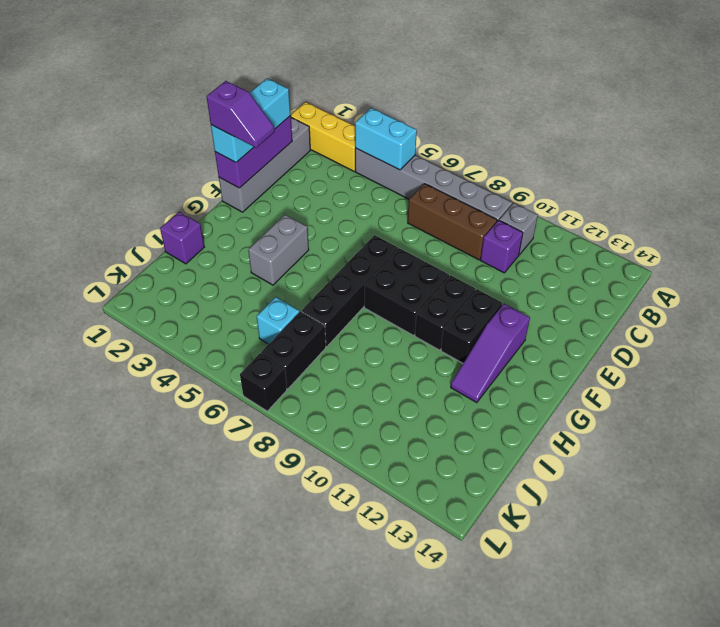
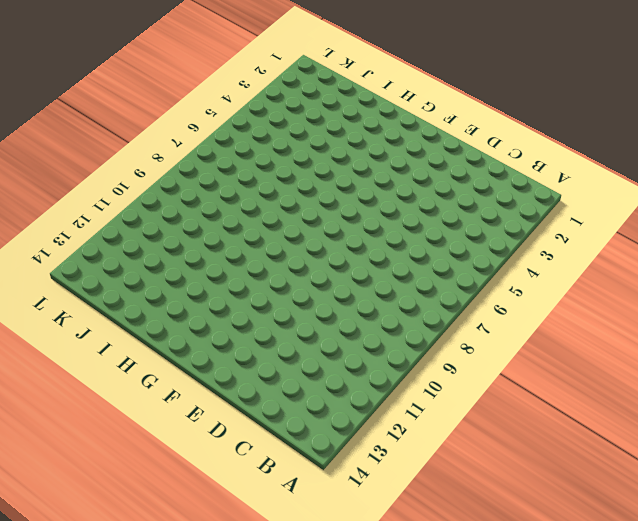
none -> yellow 1x3 brick [290,102,355,171]
none -> grey 1x6 brick [355,148,512,221]
none -> grey 1x1 brick [499,203,538,255]

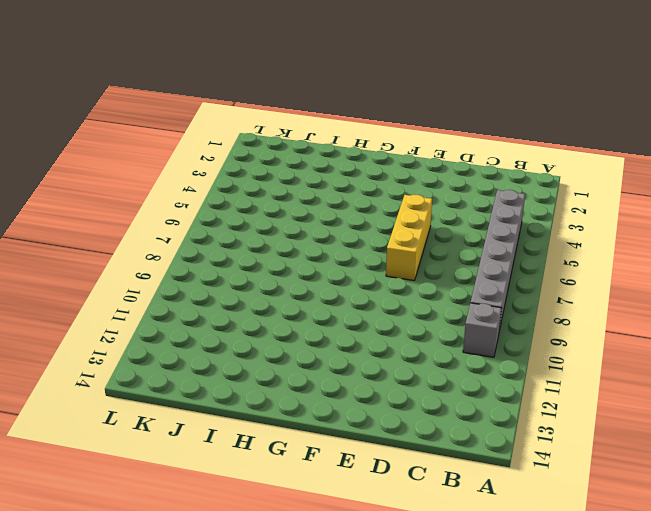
yellow 1x3 brick [386,194,432,280] -> yellow 1x3 brick moved to [290,102,355,171]
none -> grey 1x4 brick [219,118,310,212]
none -> brown 1x3 brick [408,184,497,260]
none -> purple 1x1 brick [480,220,523,273]

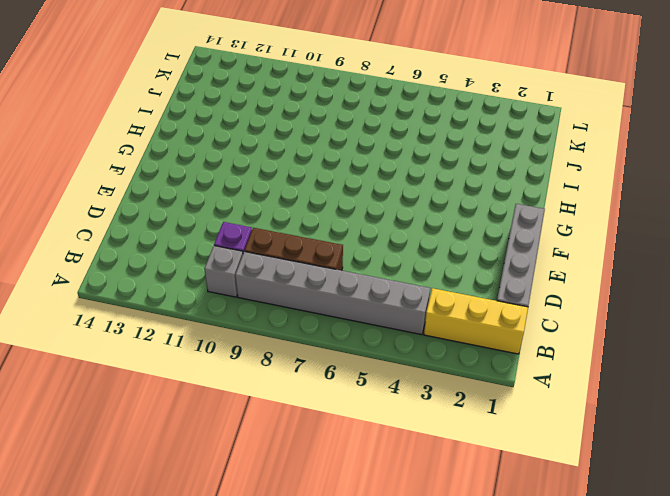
none -> black 1x4 brick [302,235,398,347]
none -> black 2x2 brick [364,248,449,336]
none -> black 1x2 brick [415,275,475,350]

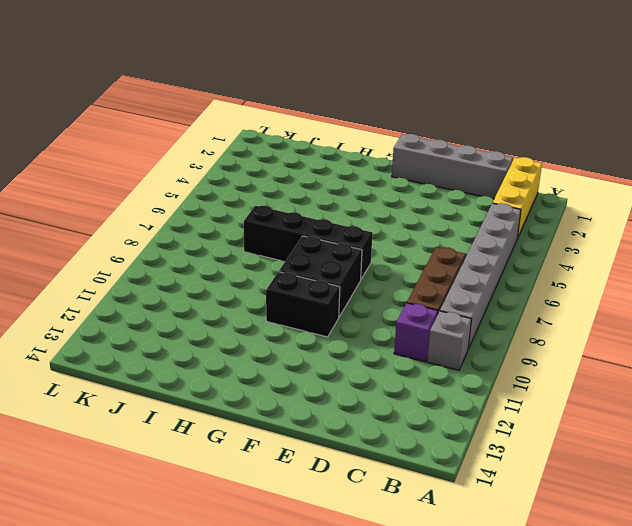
none -> black 1x2 brick [441,289,502,363]
none -> purple 1x3 slope [451,304,530,403]
none -> grey 1x2 brick [248,215,309,285]

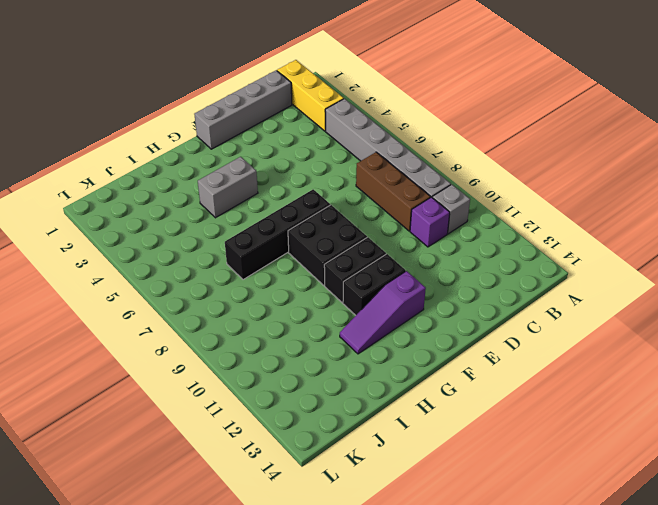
none -> purple 1x1 brick [160,212,204,264]
none -> cyan 1x1 brick [257,297,299,344]
none -> black 1x2 brick [261,311,326,389]

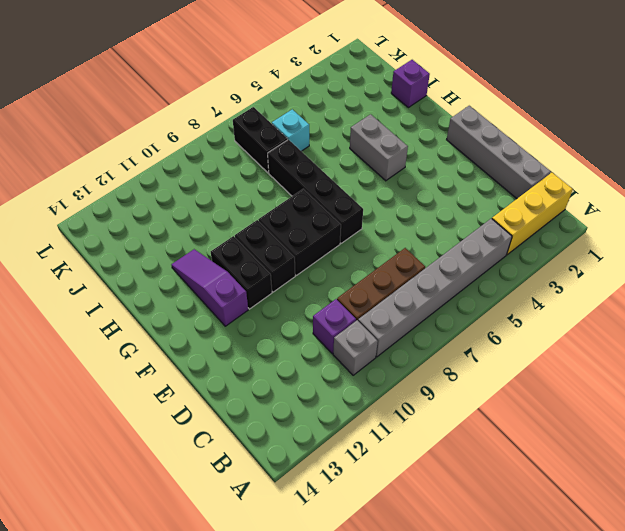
none -> black 1x1 brick [240,353,287,411]
none -> cyan 1x2 brick [355,108,417,170]
none -> purple 1x3 brick [215,116,292,188]

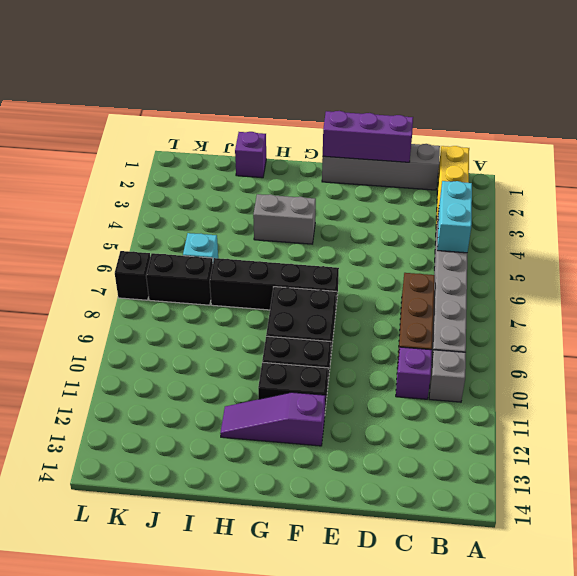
none -> cyan 1x3 brick [211,79,290,162]
none -> purple 1x2 slope [206,81,275,148]

